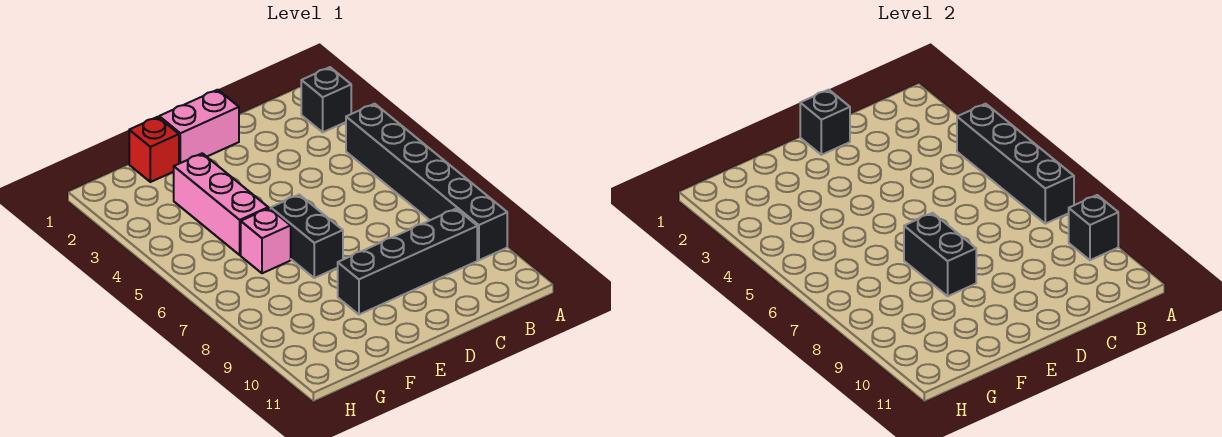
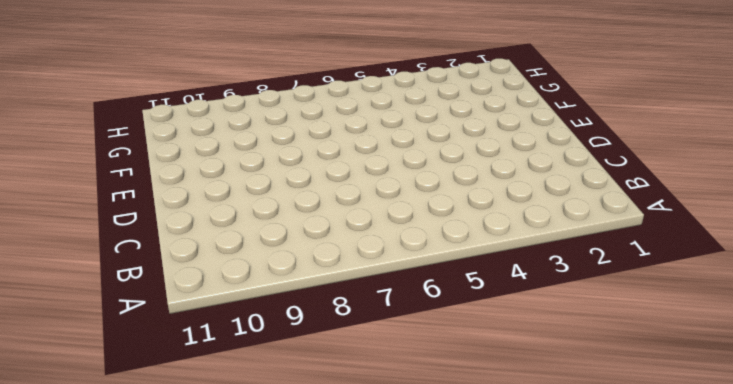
none -> black 1x1 brick [301,67,351,132]
none -> black 1x6 brick [346,104,507,260]
none -> black 1x4 brick [338,209,477,315]

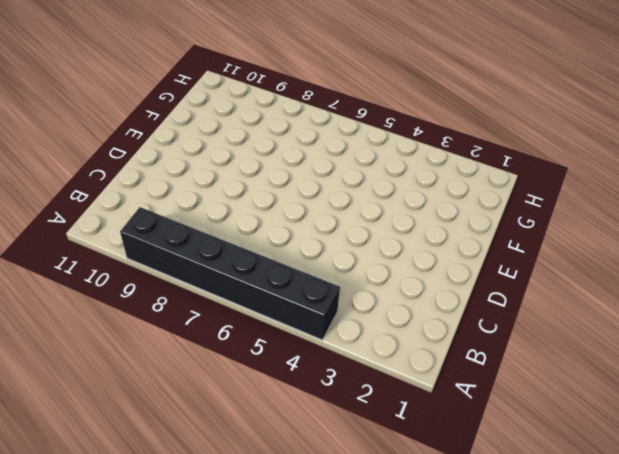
none -> black 1x1 brick [301,67,351,132]
none -> black 1x4 brick [338,209,477,315]
none -> pink 1x2 brick [159,90,239,164]

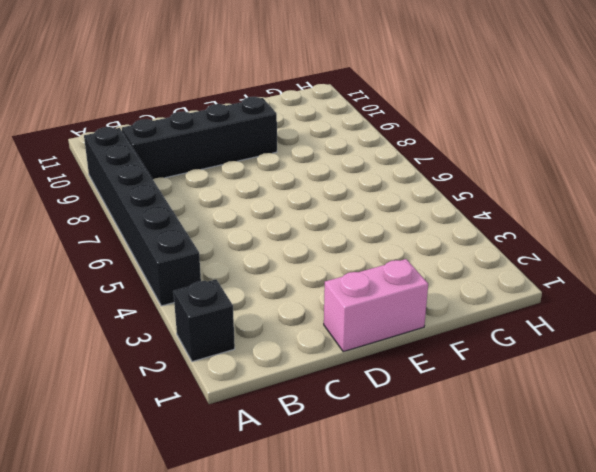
none -> black 1x2 brick [271,195,343,278]
none -> red 1x1 brick [129,117,179,182]
none -> pink 1x3 brick [174,153,268,255]

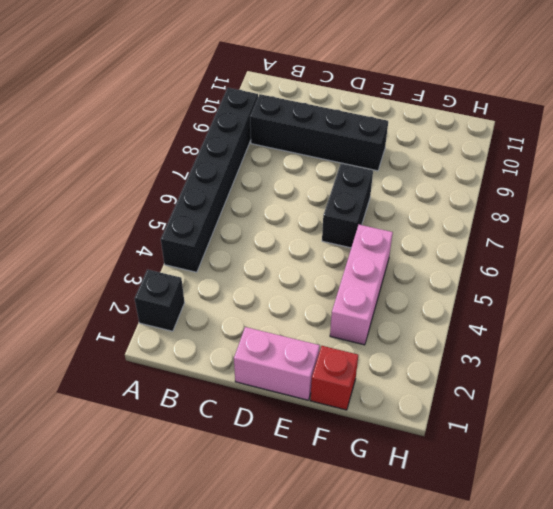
none -> pink 1x1 brick [241,208,291,273]
none -> black 1x4 brick [957,104,1074,224]
none -> black 1x1 brick [1069,195,1118,260]

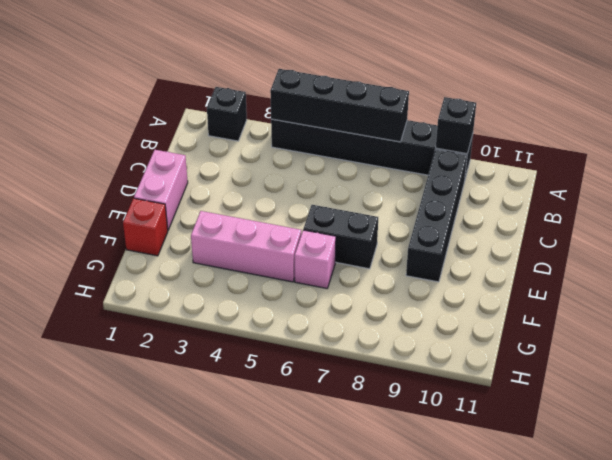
none -> black 1x1 brick [800,90,850,155]
none -> black 1x2 brick [904,213,976,296]

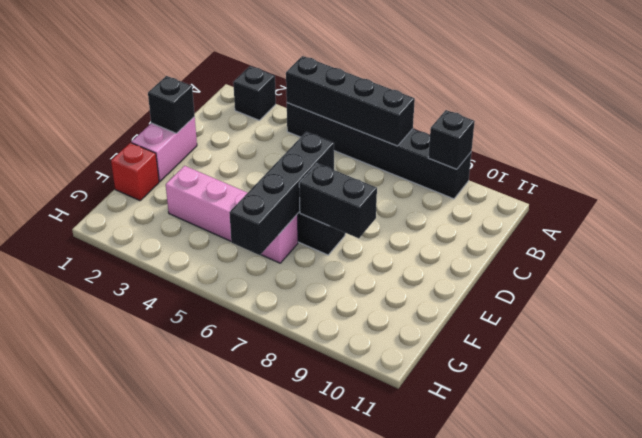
black 1x4 brick [229,132,334,255] -> black 1x4 brick moved to [338,209,477,315]

